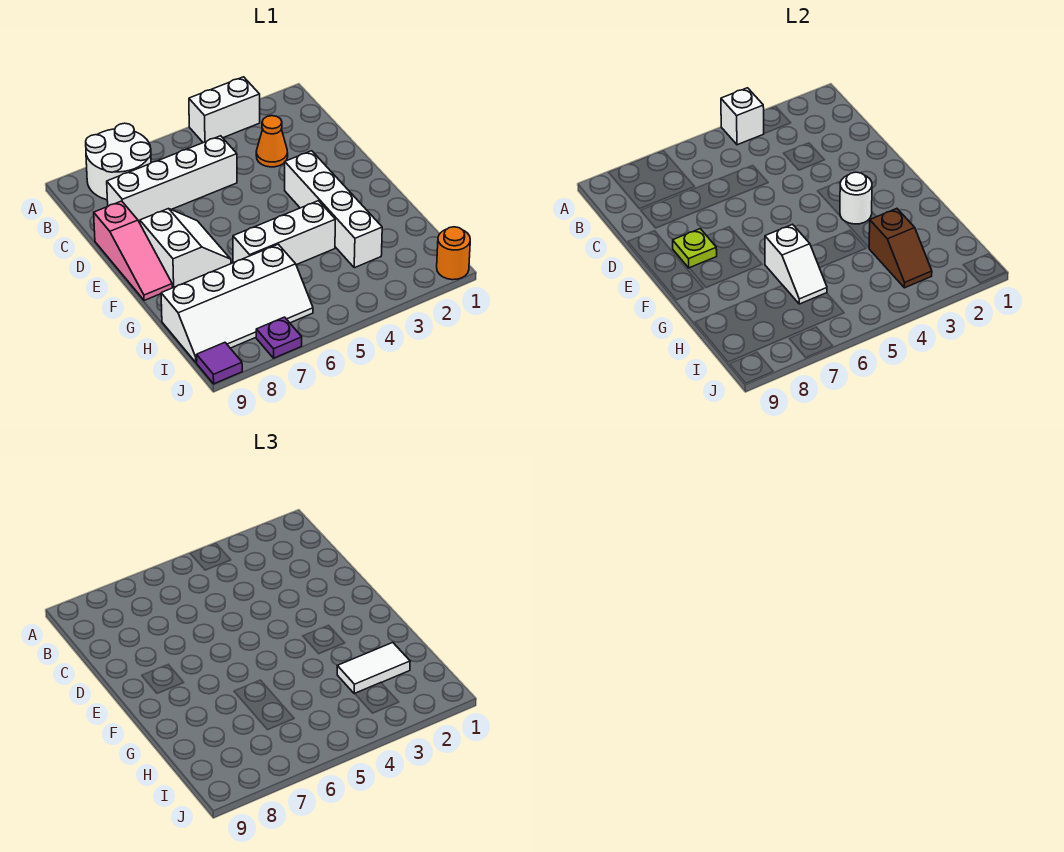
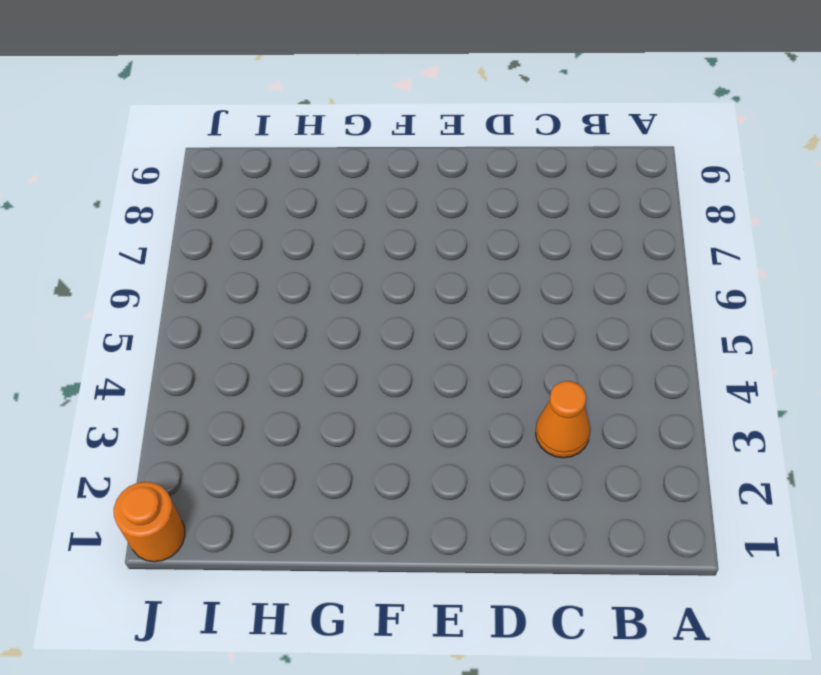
none -> white 1x2 brick [189,77,260,143]
none -> white 2x2 round brick [86,123,151,200]
none -> white 1x4 brick [107,136,237,222]

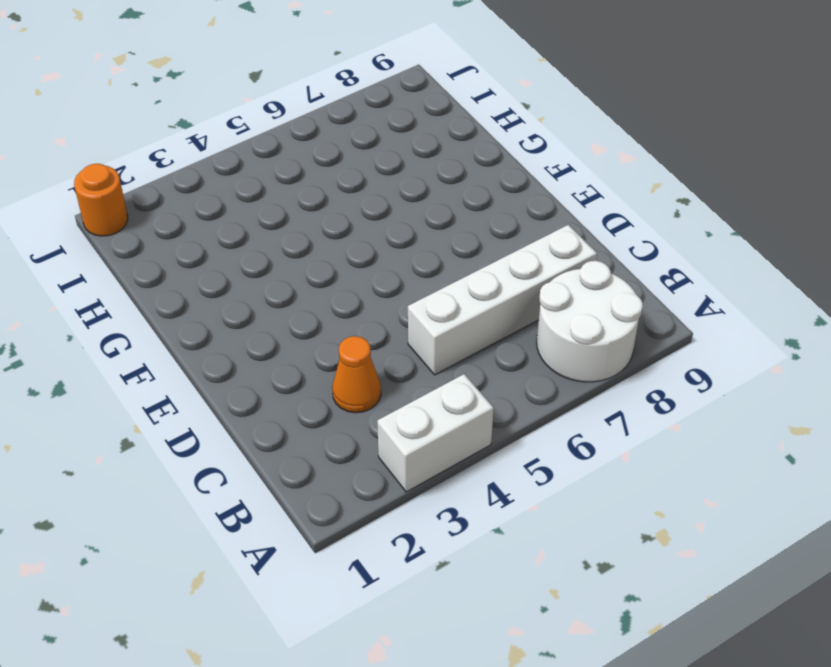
none -> pink 1x3 slope [94,201,172,300]
none -> white 1x4 brick [285,151,382,268]
none -> white 2x2 slope [140,209,231,288]

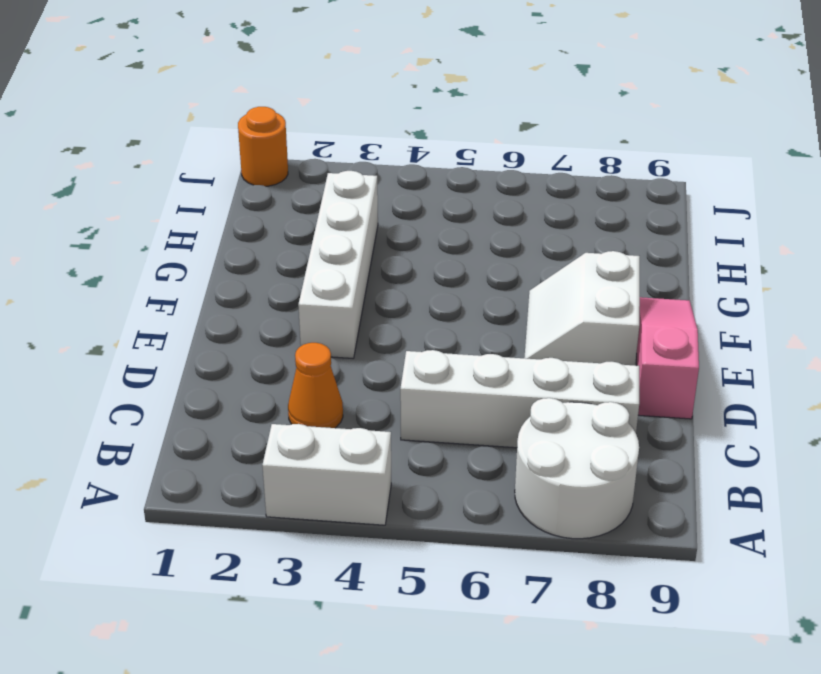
none -> white 1x3 brick [233,201,335,265]
none -> white 2x4 slope [161,244,313,363]
none -> purple 1x1 plate [256,317,302,358]

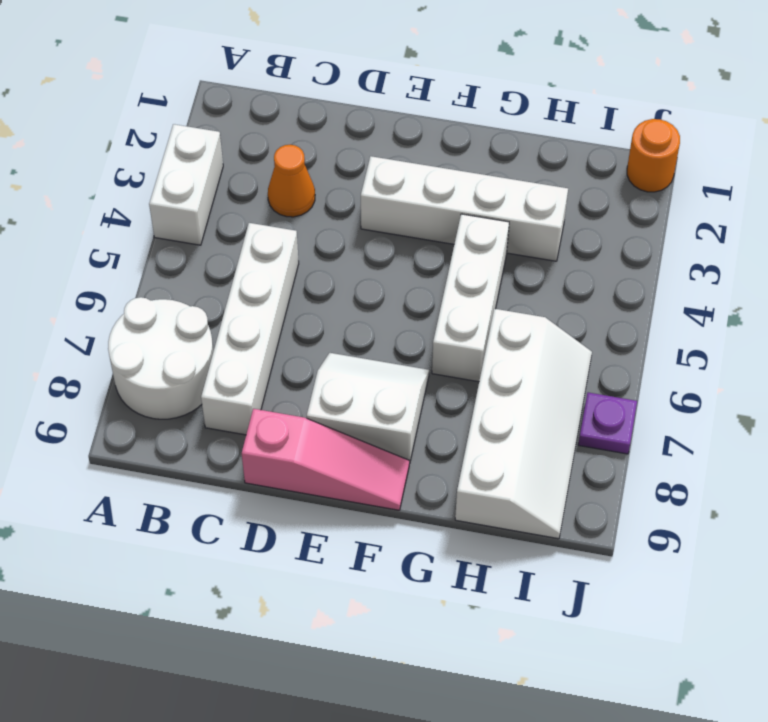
none -> purple 1x1 tile [197,342,242,384]
none -> white 1x1 brick [721,88,764,145]
none -> lime 1x1 plate [673,229,717,268]

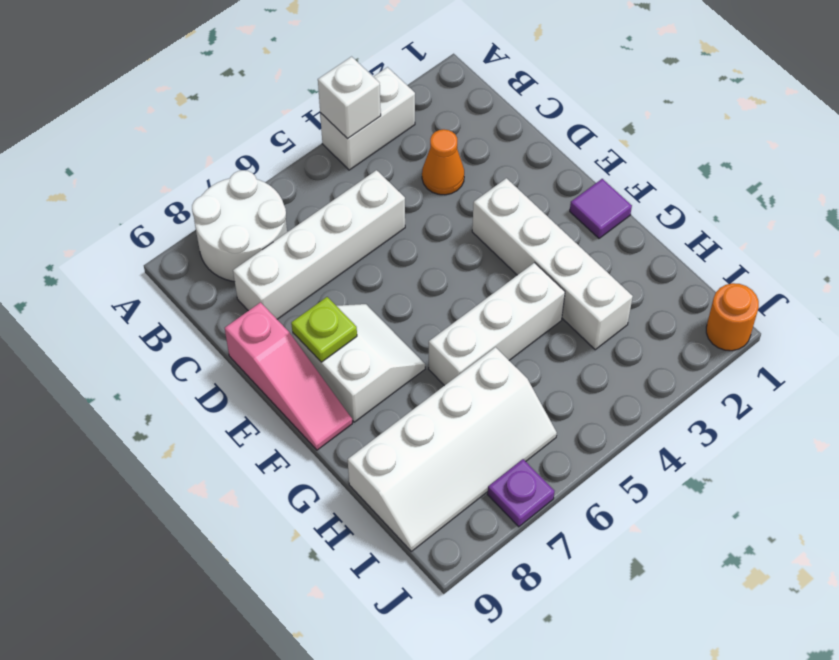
purple 1x1 tile [570,179,632,238] -> purple 1x1 tile moved to [197,342,242,384]
none -> white 1x1 round brick [840,172,872,224]
none -> white 1x2 slope [765,224,827,304]
none -> brown 1x2 slope [869,209,932,288]

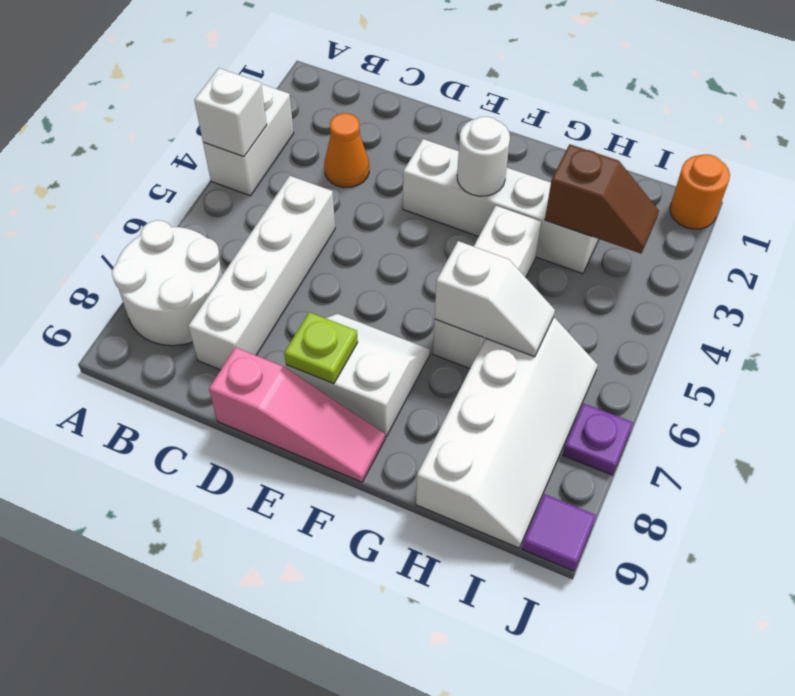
none -> white 1x2 tile [337,643,410,694]

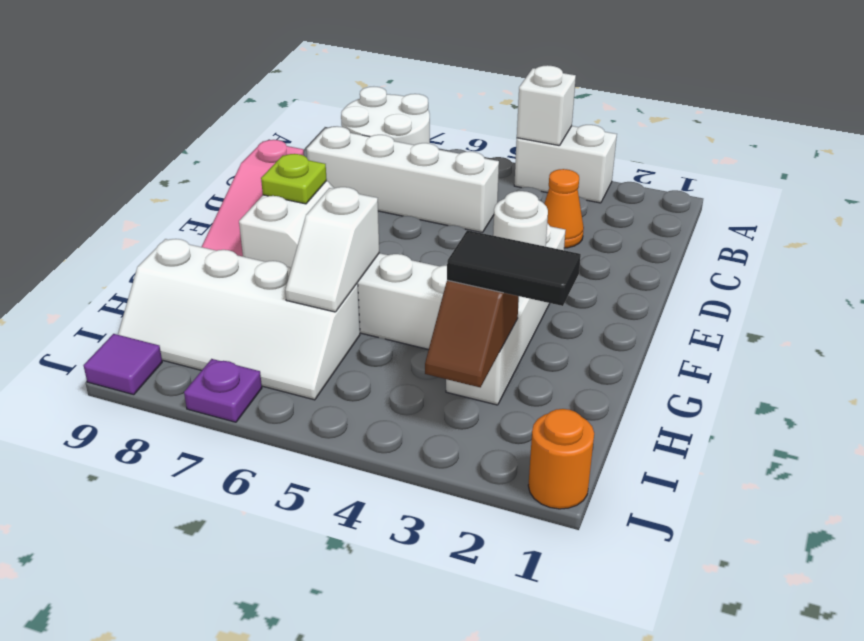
black 1x2 tile [447,230,581,306] -> white 1x2 tile [337,643,410,694]

